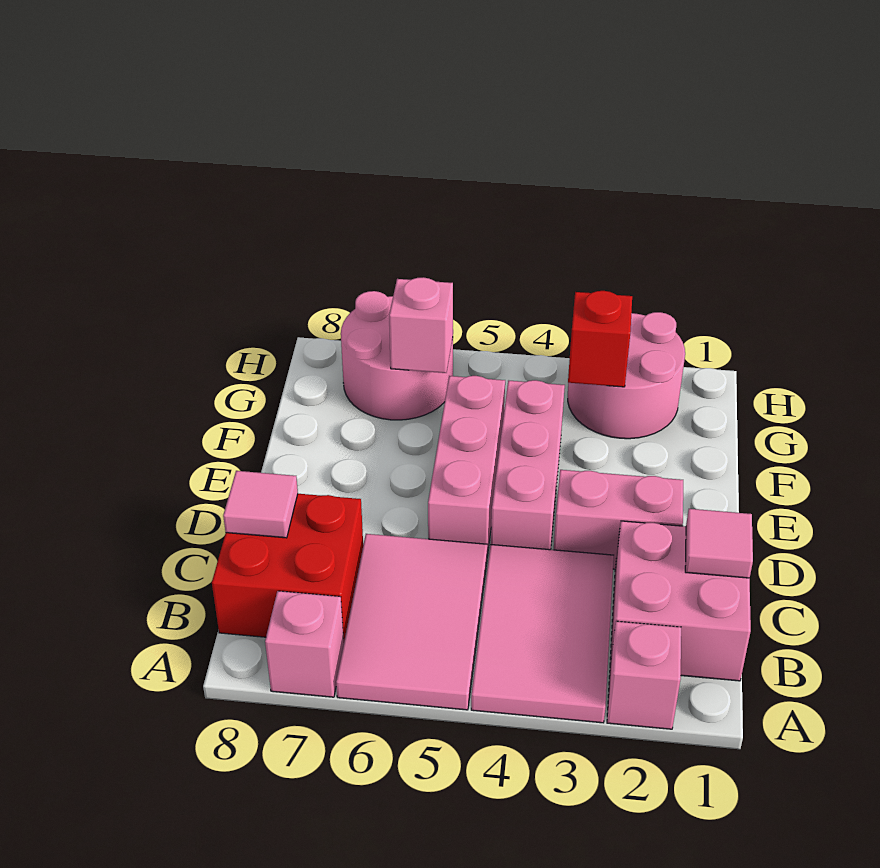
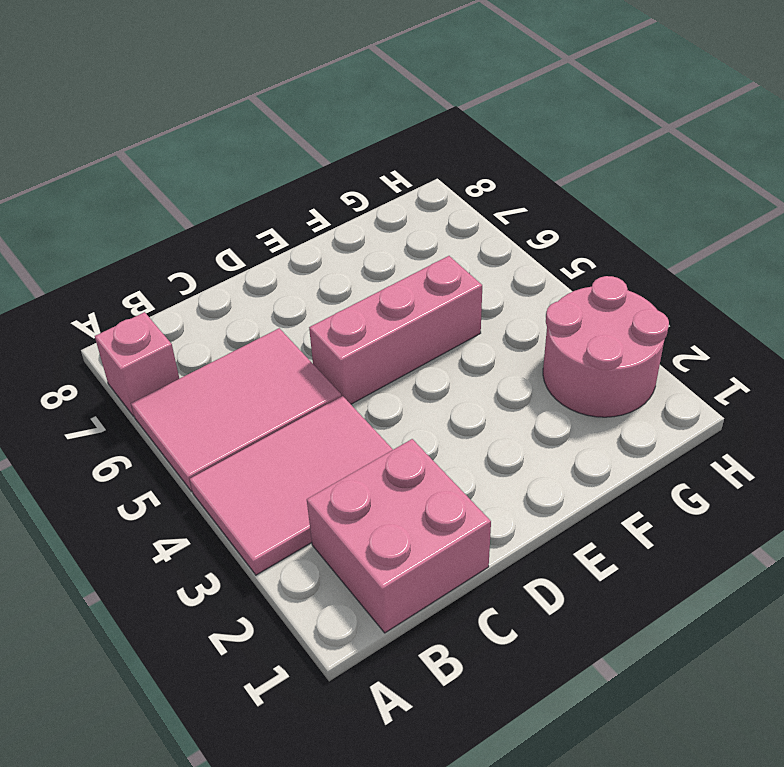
none -> pink 1x1 brick [607,621,681,729]
none -> red 2x2 brick [212,494,363,639]
none -> pink 1x2 brick [554,470,683,569]

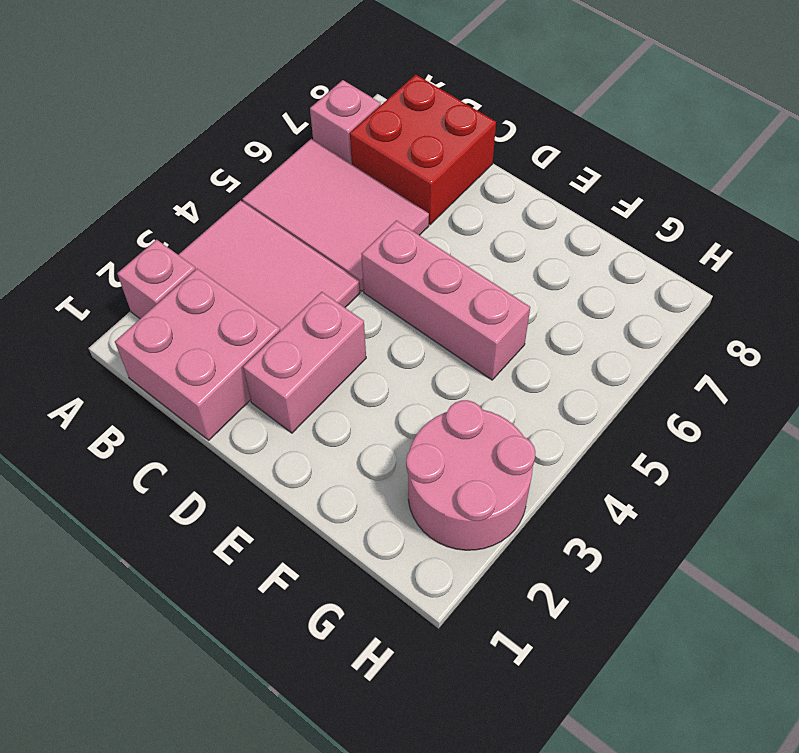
none -> pink 1x3 brick [491,380,565,550]
none -> pink 2x2 round brick [341,291,453,420]
none -> pink 1x1 tile [685,509,753,578]

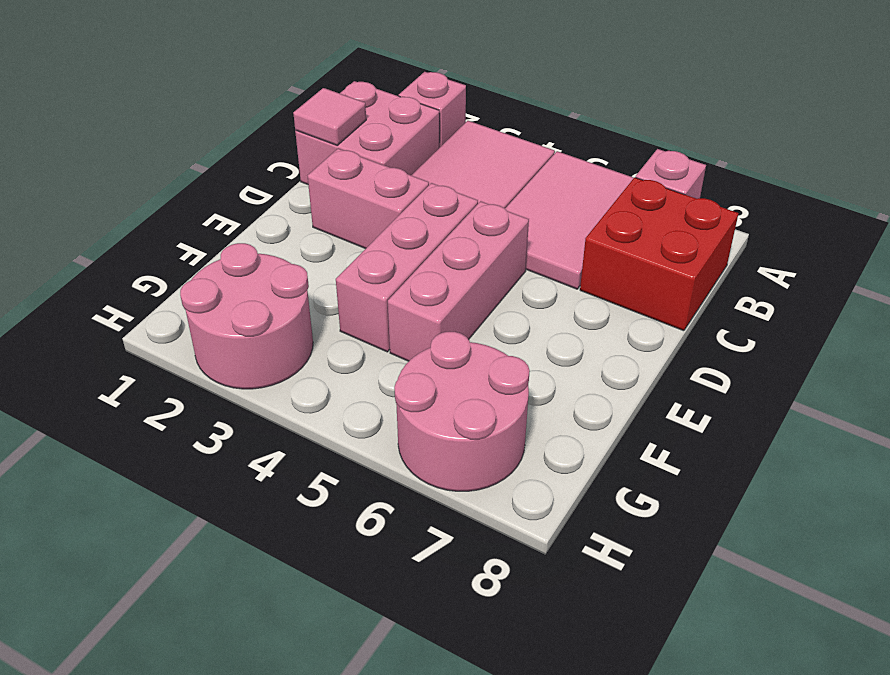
none -> pink 1x1 tile [223,471,298,538]
none -> red 1x1 brick [568,291,632,387]
none -> pink 1x1 brick [389,277,453,373]

